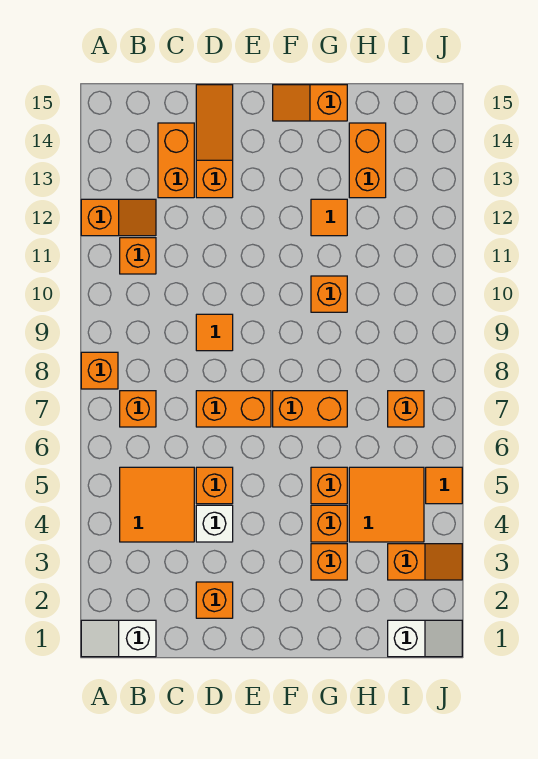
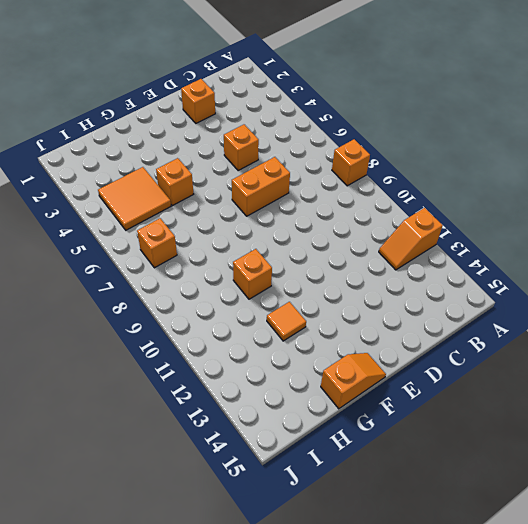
none -> white 1x2 slope [81,620,156,657]
none -> orange 2x2 tile [120,467,194,542]
none -> orange 1x1 brick [120,391,156,427]

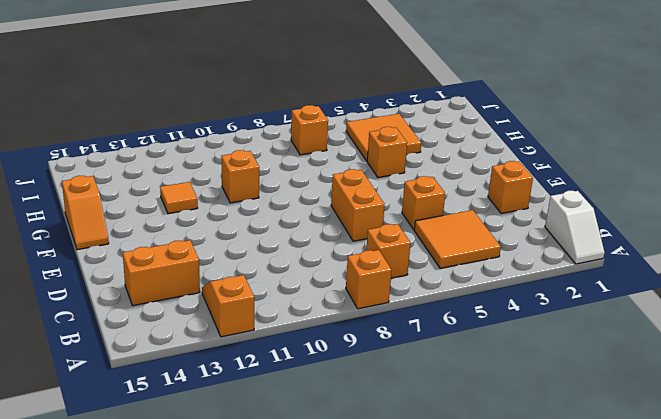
none -> orange 1x1 brick [120,238,156,274]
none -> white 1x1 brick [196,505,233,542]
none -> orange 1x1 tile [196,314,233,351]

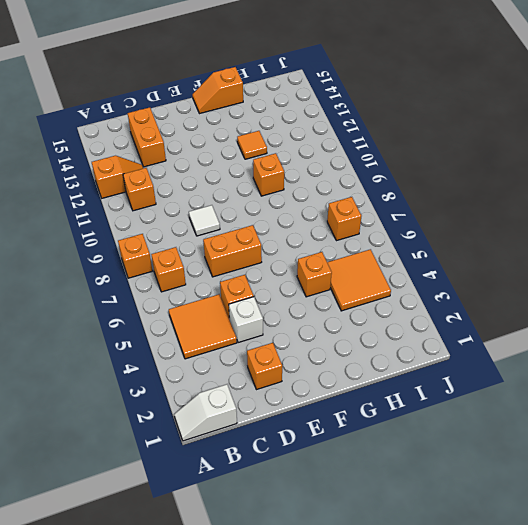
white 1x1 tile [189,205,220,236] -> orange 1x1 tile [196,314,233,351]
none -> orange 1x3 slope [196,85,233,198]
none -> orange 1x2 brick [273,391,347,427]
none -> orange 1x1 brick [311,544,347,580]

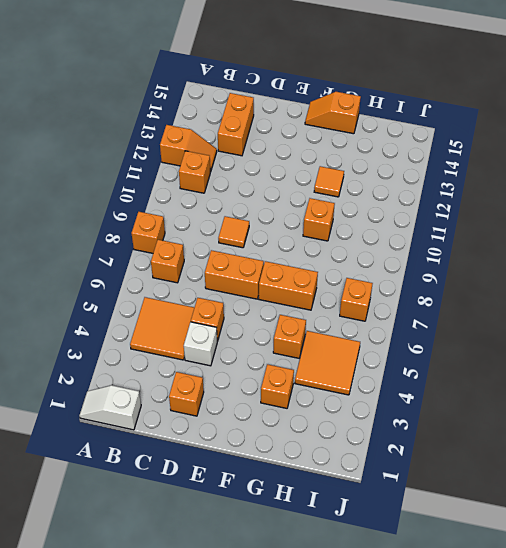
none -> orange 1x3 slope [196,85,233,198]
none -> orange 1x1 brick [311,505,347,542]
none -> orange 1x2 brick [349,123,386,198]

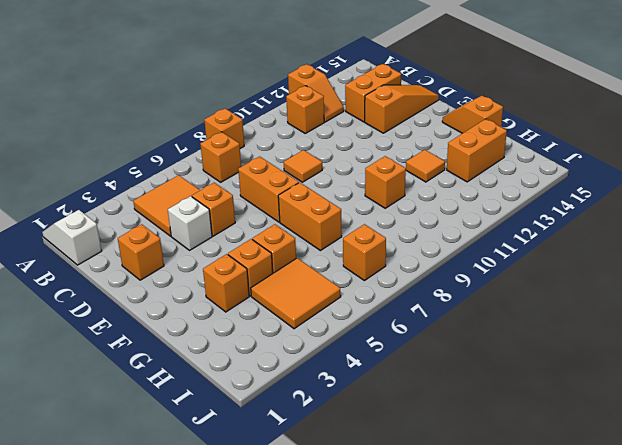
none -> white 1x2 slope [388,620,462,657]
none -> orange 1x2 slope [388,544,462,580]
none -> orange 1x1 tile [426,467,462,504]

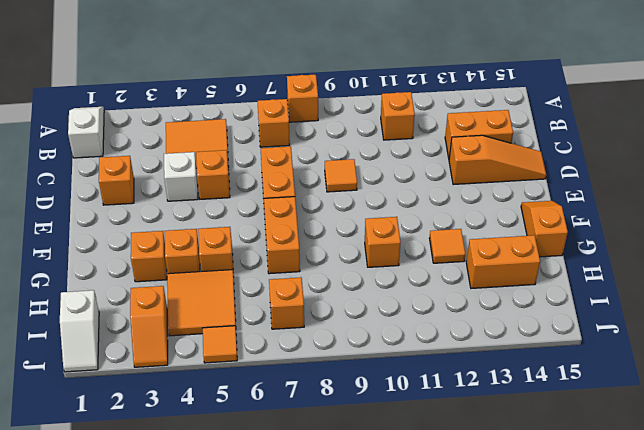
none -> orange 1x2 slope [81,199,156,236]

